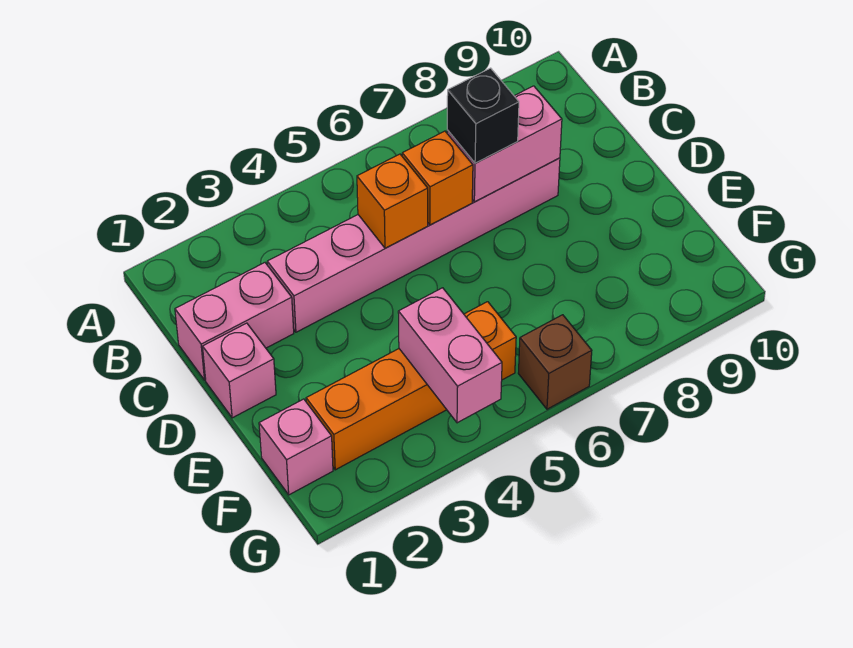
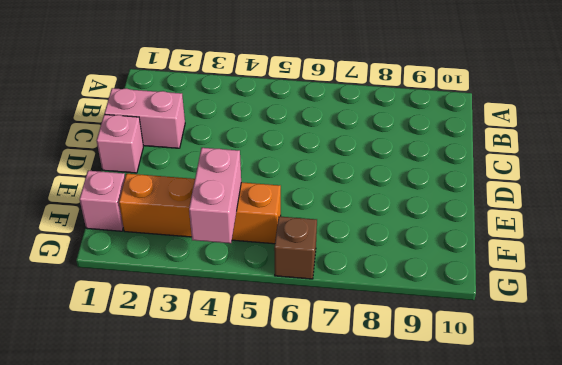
none -> pink 1x6 brick [267,158,560,332]
none -> orange 1x1 brick [357,154,428,248]

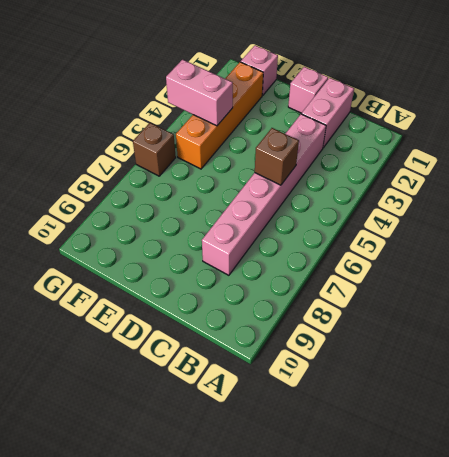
brown 1x1 brick [255,128,299,185] -> orange 1x1 brick [357,154,428,248]
none -> orange 1x1 brick [402,131,473,225]
none -> pink 1x2 brick [447,86,562,202]

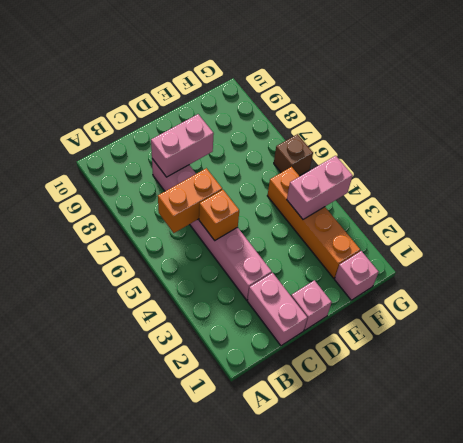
orange 1x2 brick [158,168,222,233] -> orange 1x1 brick [402,131,473,225]
pink 1x2 brick [151,114,214,177] -> pink 1x2 brick turned to [447,86,562,202]
none -> black 1x1 brick [447,68,519,163]

